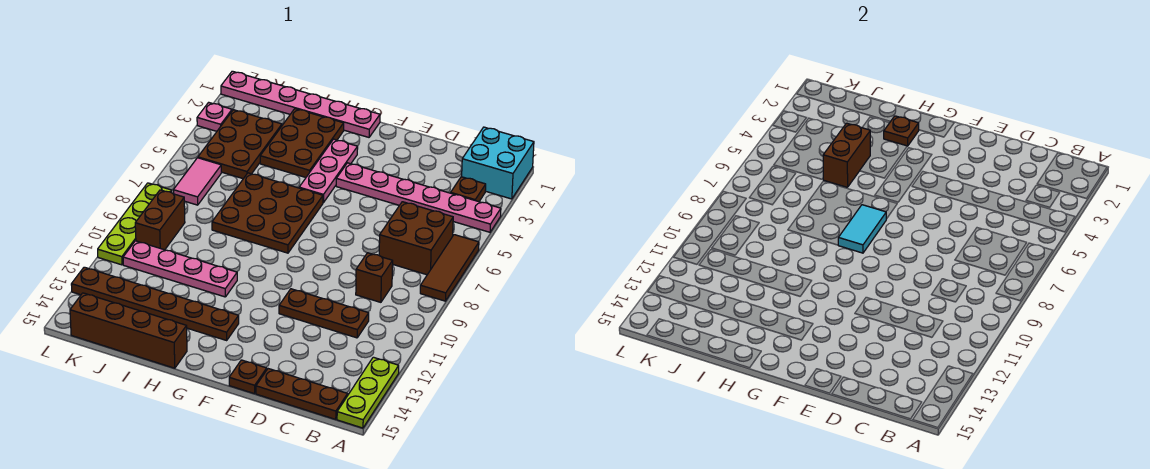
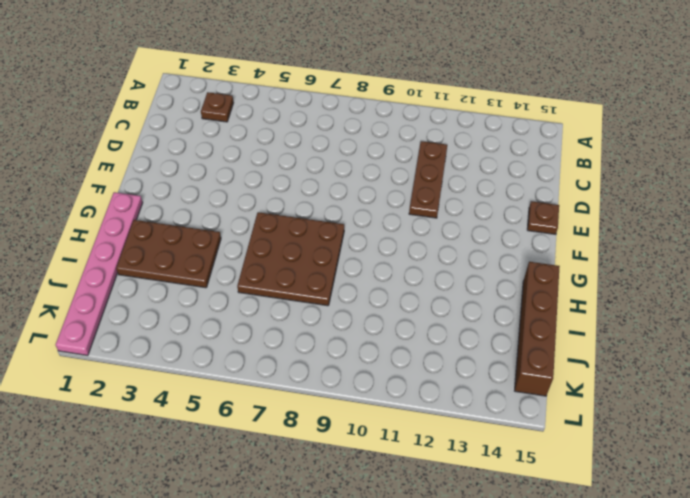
none -> cyan 2x2 brick [462,127,534,199]
none -> pink 1x6 plate [336,163,501,232]
none -> brown 1x3 tile [420,235,479,301]

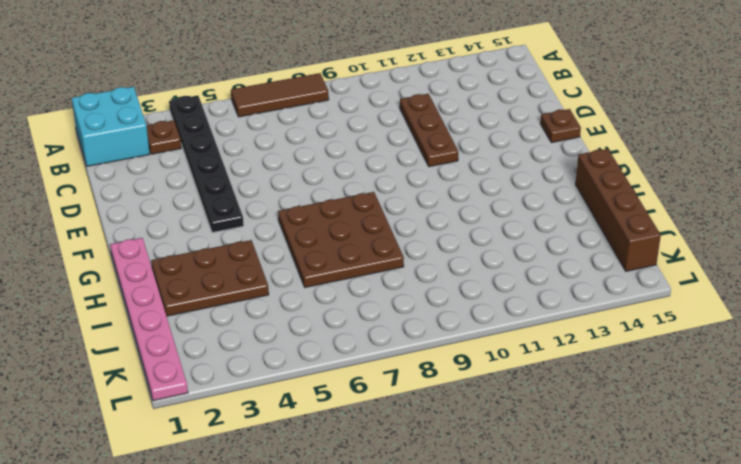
black 1x6 plate [169,95,244,233] -> pink 1x6 plate [336,163,501,232]
none -> lime 1x3 plate [337,357,399,428]
none -> brown 2x2 brick [379,202,453,275]
none -> brown 1x3 plate [256,369,348,419]

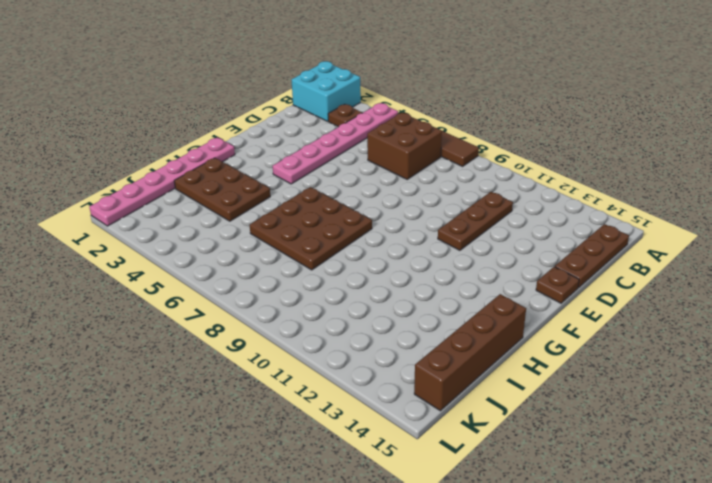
none -> lime 1x3 plate [337,357,399,428]
none -> brown 1x1 brick [356,253,393,302]
none -> pink 1x3 plate [299,139,358,203]

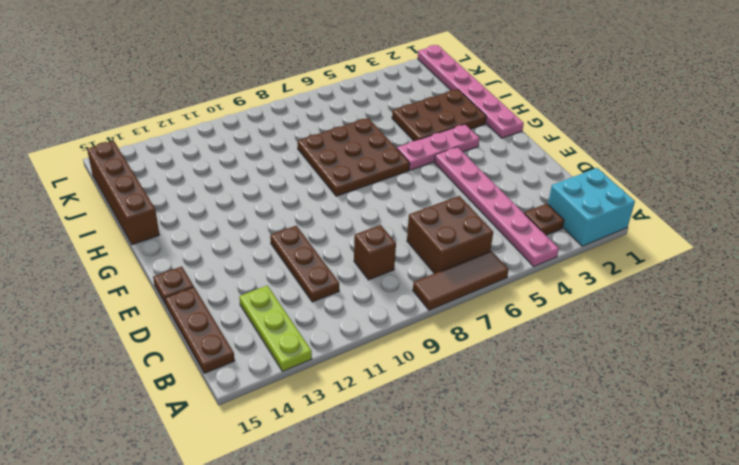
lime 1x3 plate [239,286,312,371] -> lime 1x3 plate turned to [337,357,399,428]
none -> brown 1x6 plate [71,267,239,340]
none -> pink 1x4 plate [123,241,237,297]
none -> brown 2x3 plate [198,110,282,179]

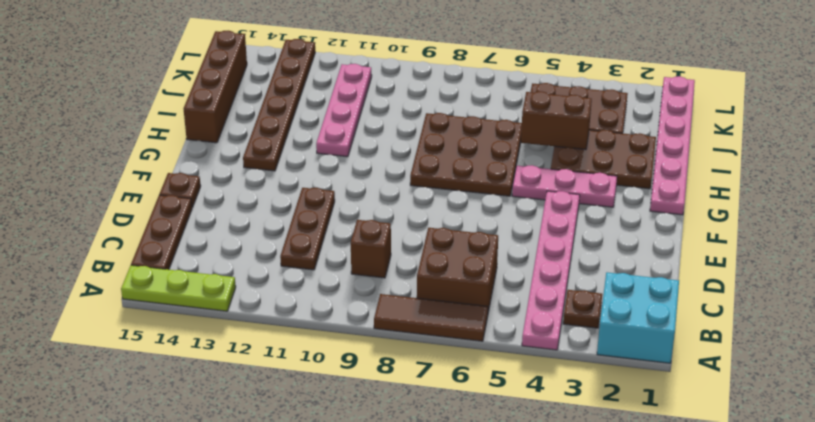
none -> pink 1x2 tile [173,158,221,205]
none -> brown 1x2 brick [135,190,185,250]
none -> pink 1x1 plate [197,102,232,131]

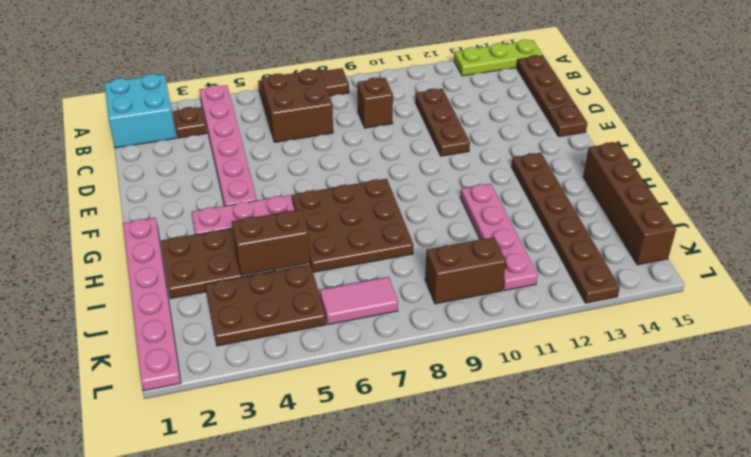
none -> pink 1x1 plate [197,102,232,131]
none -> lime 1x4 plate [98,183,172,265]
none -> cyan 1x2 tile [838,205,886,253]

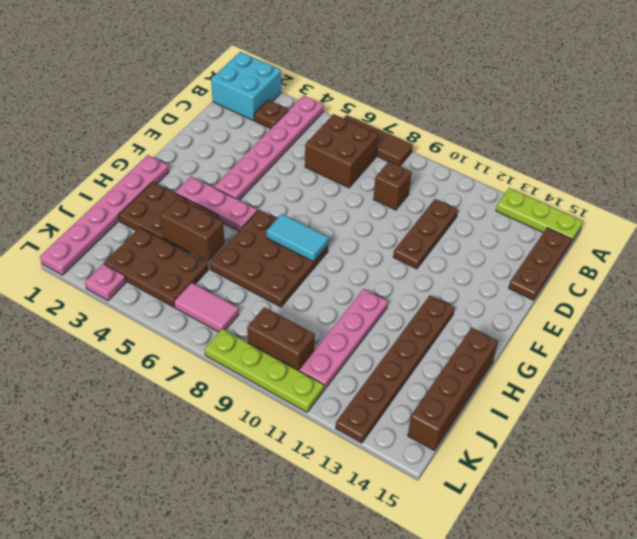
none -> brown 1x1 plate [229,360,267,394]
none -> brown 1x1 plate [884,116,919,146]

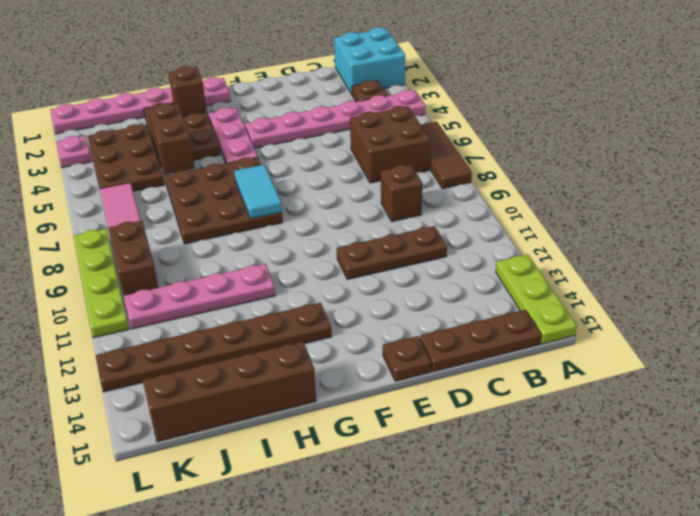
brown 1x1 brick [169,66,207,116] -> brown 1x1 plate [884,116,919,146]

